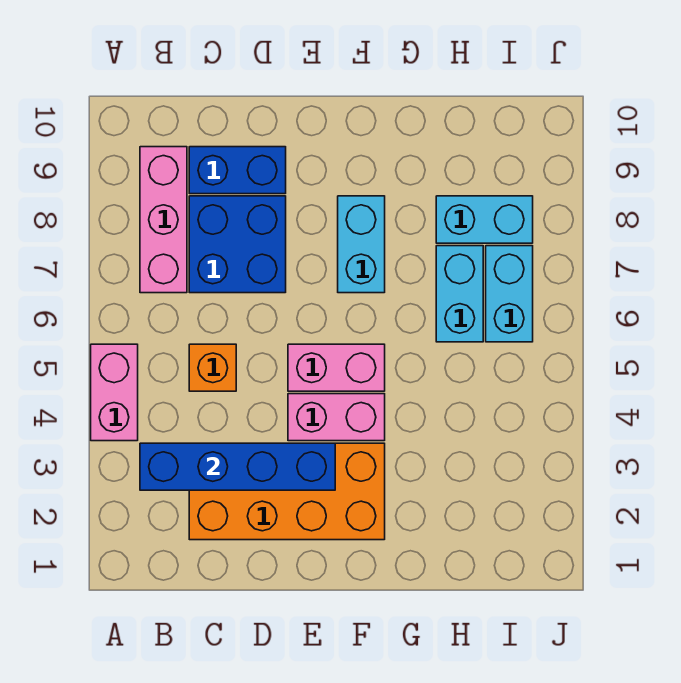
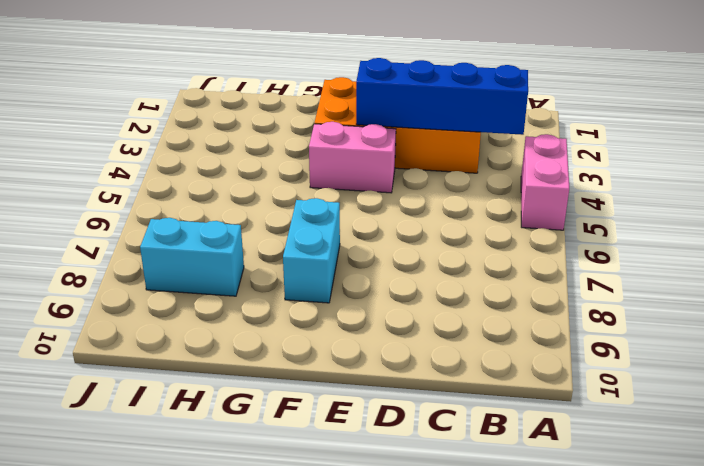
none -> pink 1x3 brick [140,147,187,293]
none -> orange 1x1 brick [189,344,236,391]
none -> blue 2x2 brick [189,196,286,293]

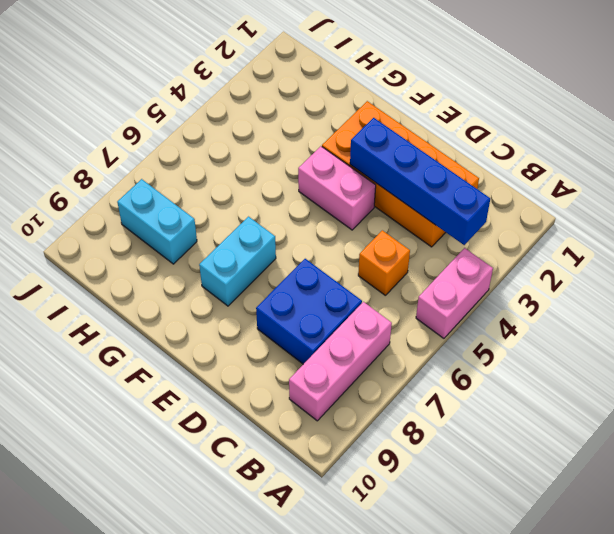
none -> blue 1x2 brick [189,147,286,194]
none -> pink 1x2 brick [288,344,385,391]
none -> cyan 1x2 brick [436,246,483,342]

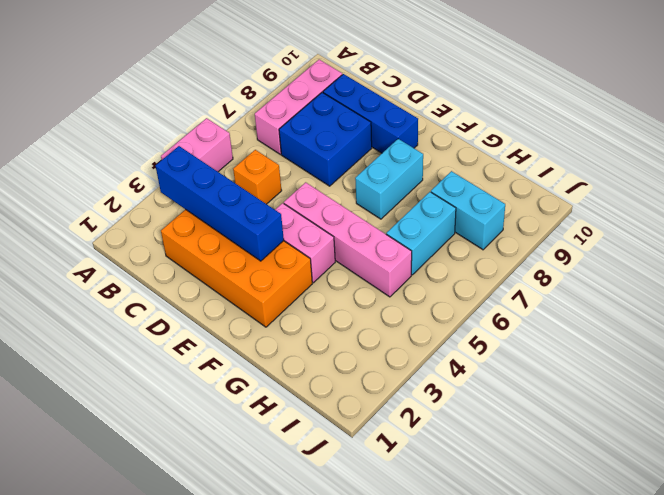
blue 1x3 brick [323,74,418,153] -> blue 1x2 brick [189,147,286,194]
pink 1x4 brick [284,182,412,297] -> pink 1x2 brick [288,344,385,391]
none -> cyan 1x2 brick [486,246,533,342]

